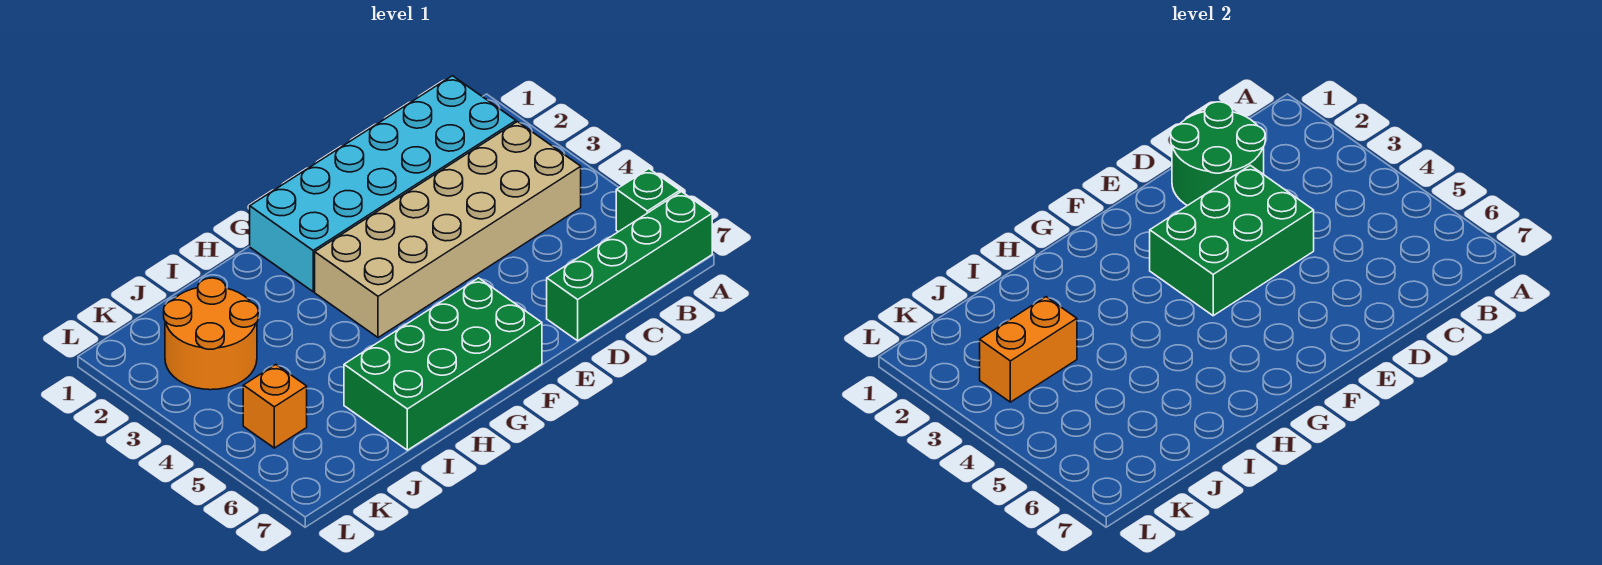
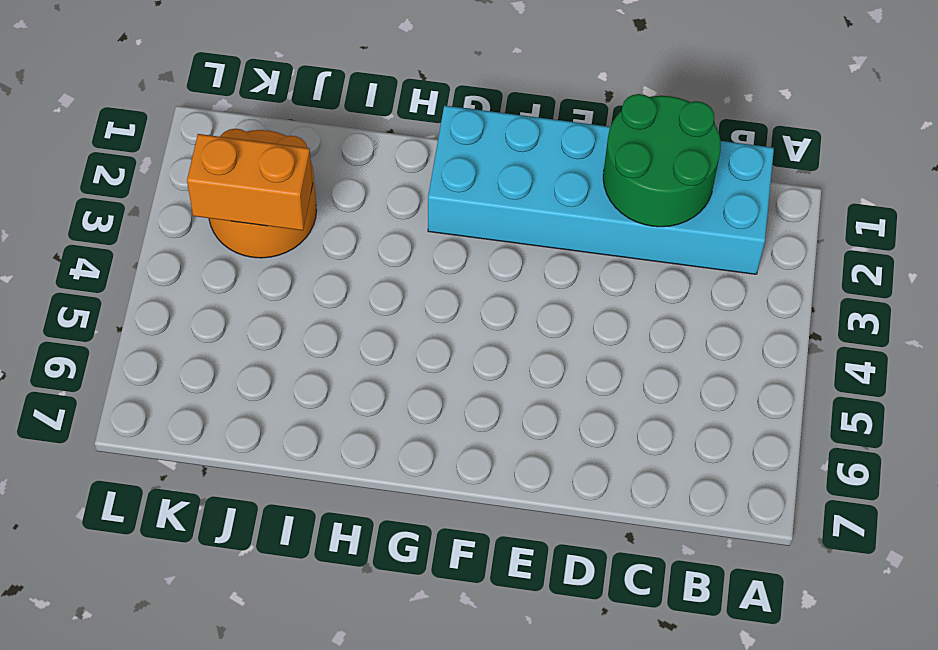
none -> green 1x1 brick [616,169,680,232]
none -> green 1x4 brick [547,192,712,341]

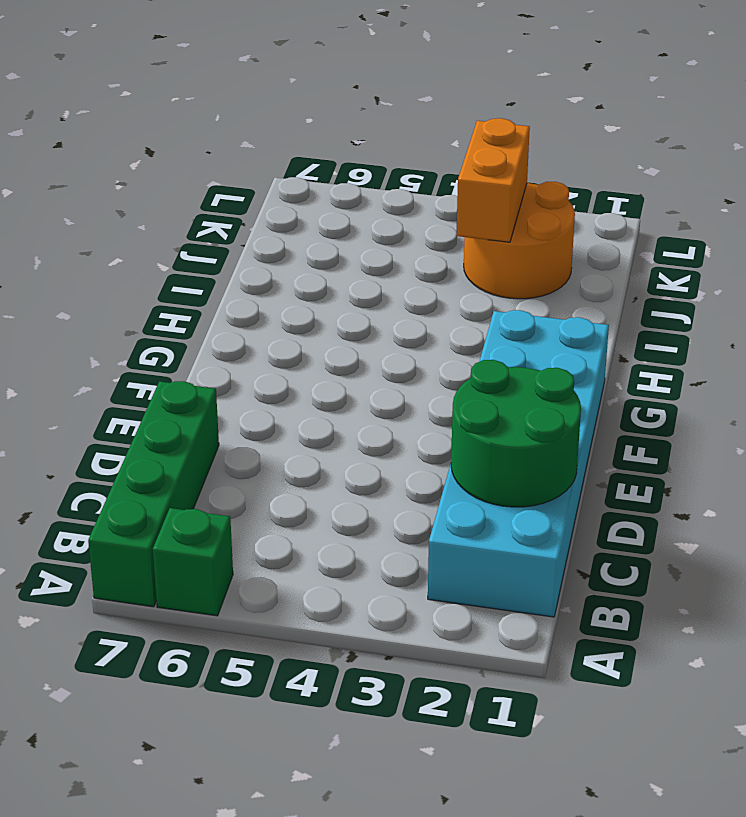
none -> tan 2x6 brick [315,122,581,338]
none -> green 2x4 brick [344,278,542,450]

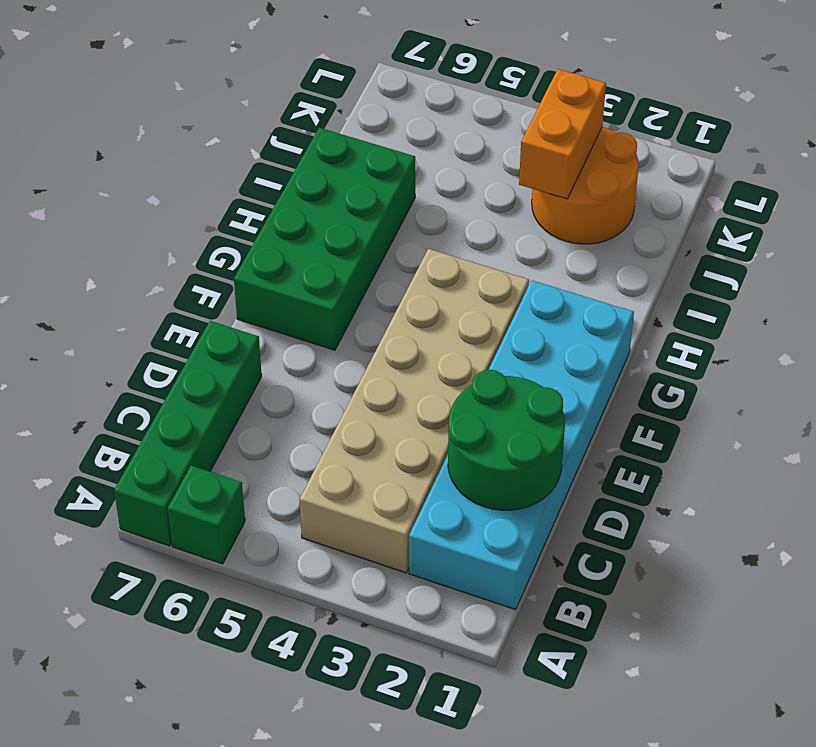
none -> orange 1x1 brick [243,365,307,448]
none -> green 2x3 brick [1150,165,1314,316]

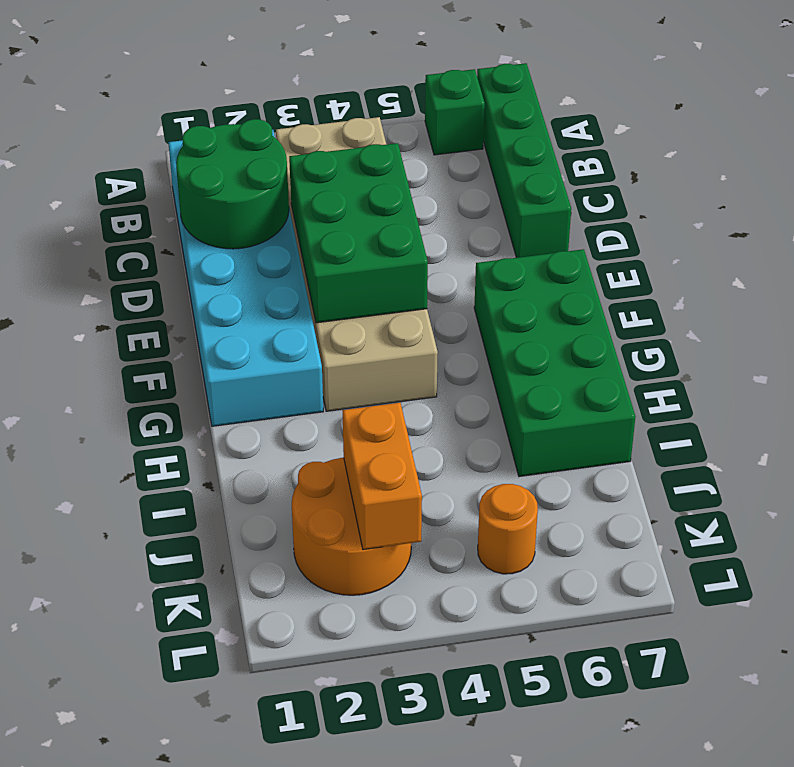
orange 1x1 round brick [478,484,538,574] -> orange 1x1 brick [243,365,307,448]

